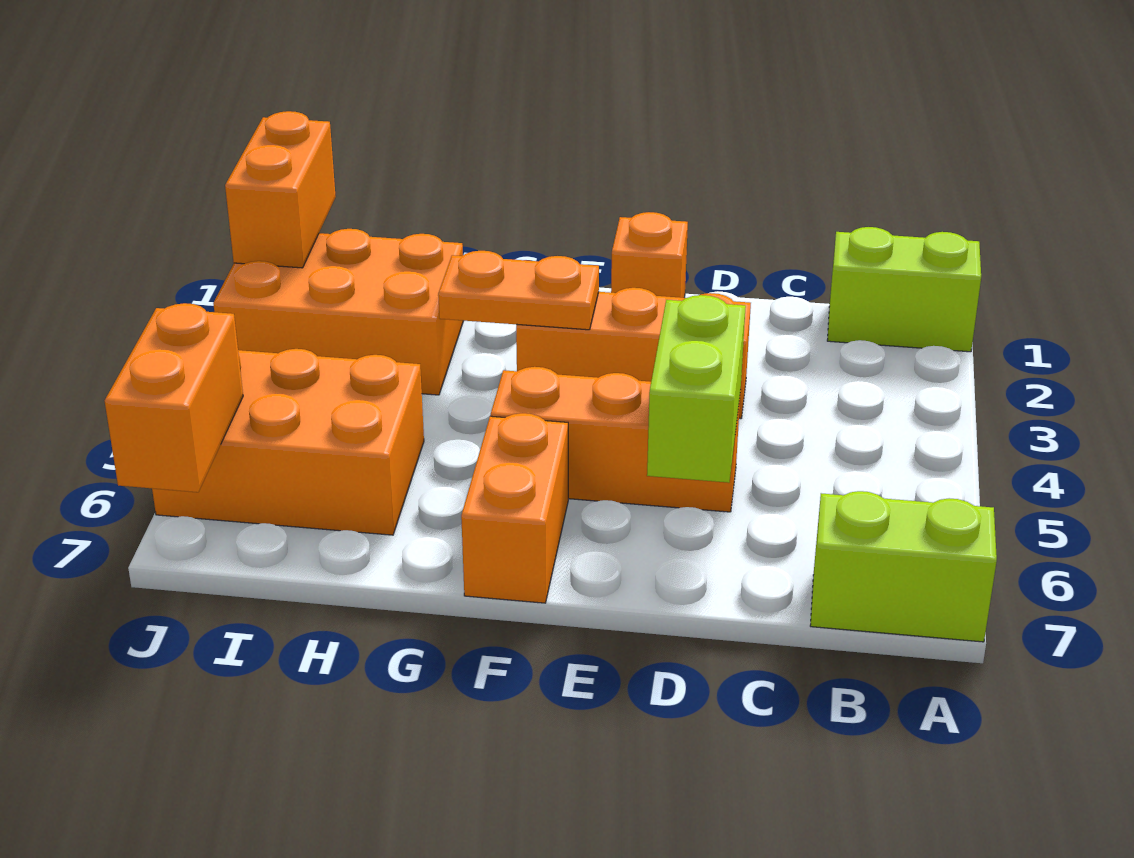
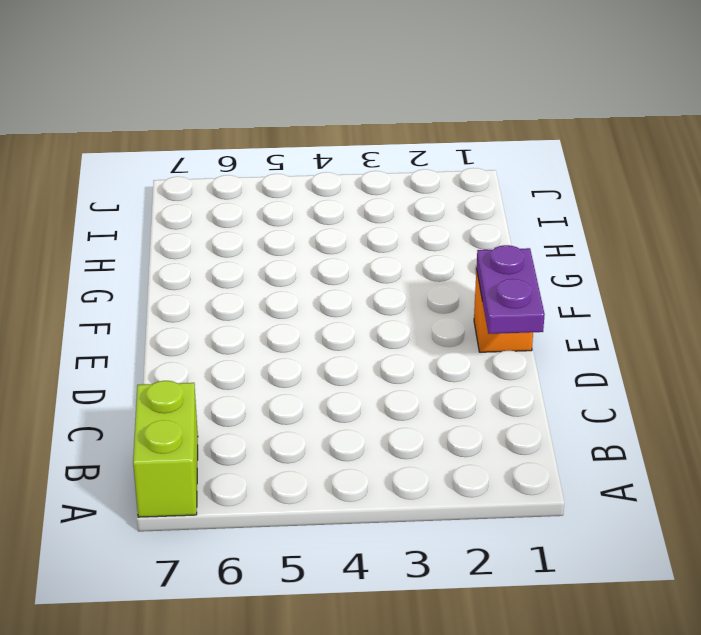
purple 1x2 plate [476,245,545,334] -> none
none -> lime 1x2 brick [827,227,981,352]
none -> orange 1x3 brick [516,288,751,419]
none -> orange 1x3 brick [491,367,741,512]

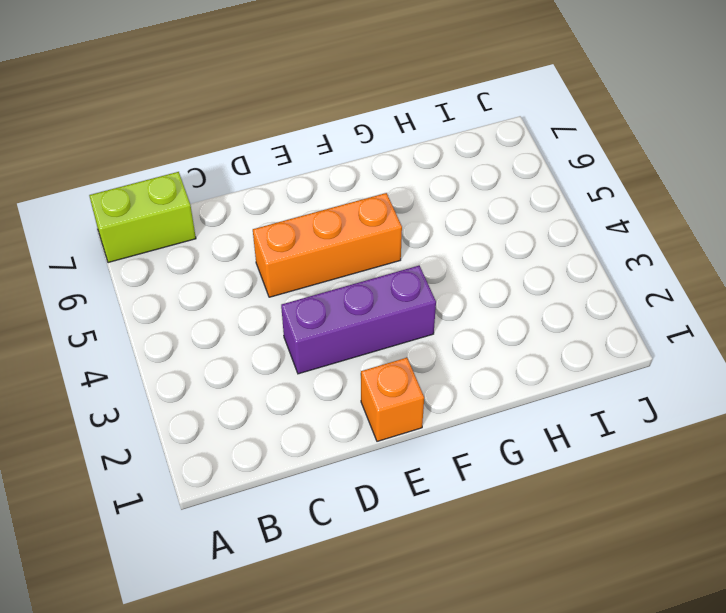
purple 1x3 brick [281,266,436,374] -> orange 1x3 brick [516,288,751,419]
none -> lime 1x2 brick [827,227,981,352]
none -> orange 1x2 brick [461,413,568,603]
none -> orange 2x3 brick [213,229,463,395]

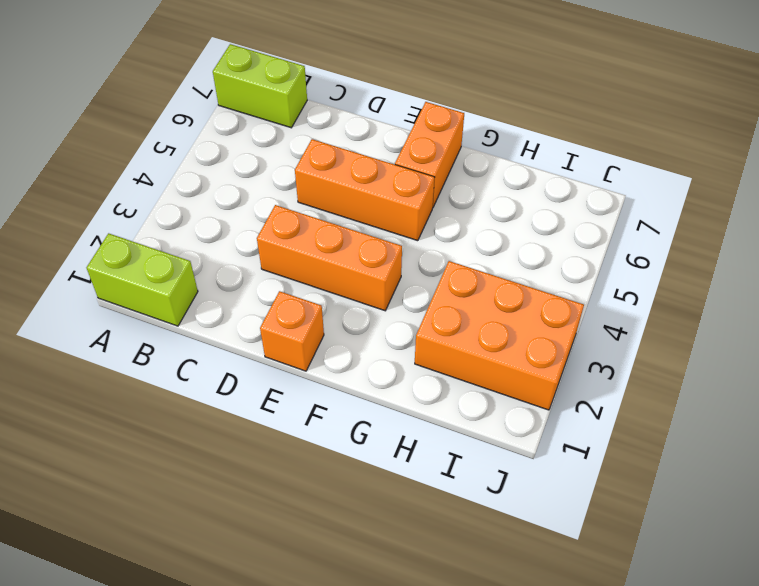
none -> orange 2x3 brick [152,349,424,535]
none -> lime 1x2 brick [647,295,746,483]
none -> orange 1x2 plate [438,251,599,330]

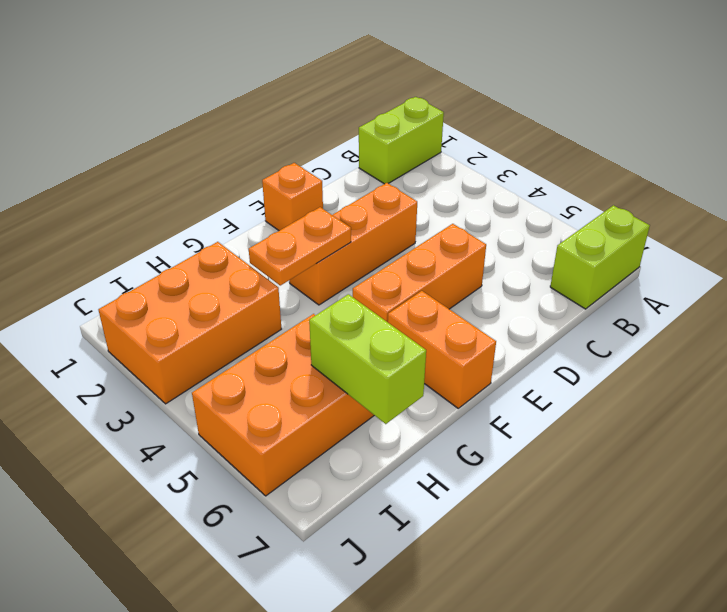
lime 1x2 brick [309,294,426,424] -> lime 1x2 brick moved to [647,295,746,483]
none -> orange 1x2 brick [225,111,336,268]
none -> orange 1x2 brick [105,303,243,492]

